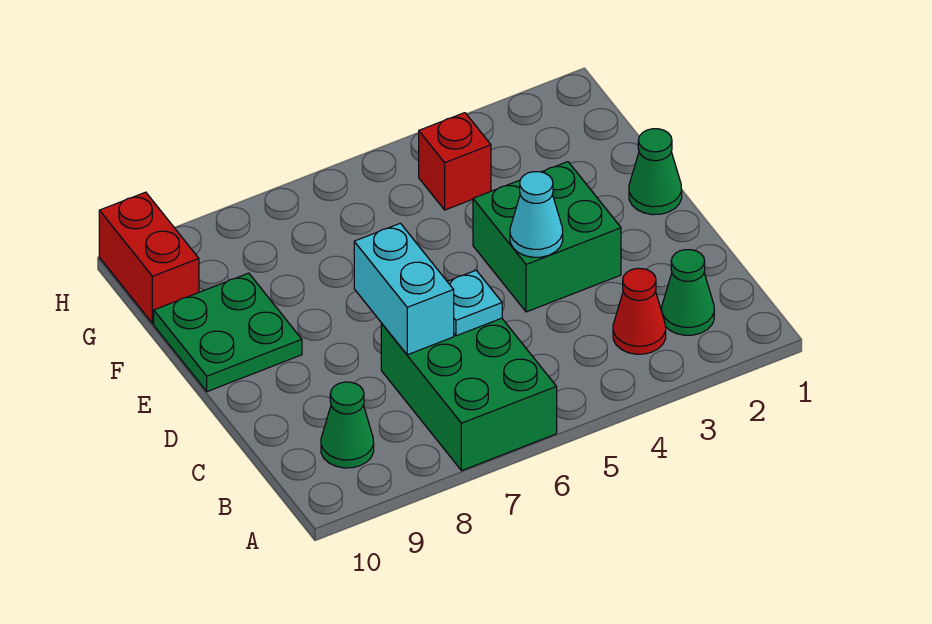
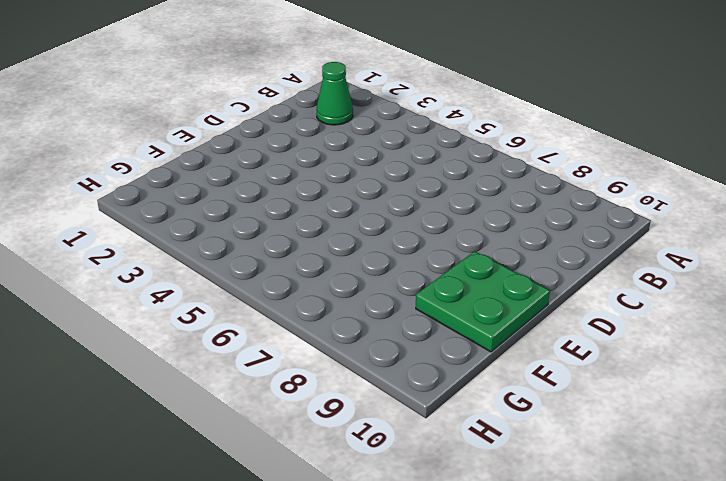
none -> green 2x3 brick [381,318,557,471]
none -> red 1x1 cone [613,268,666,354]
none -> green 1x1 cone [321,382,374,468]

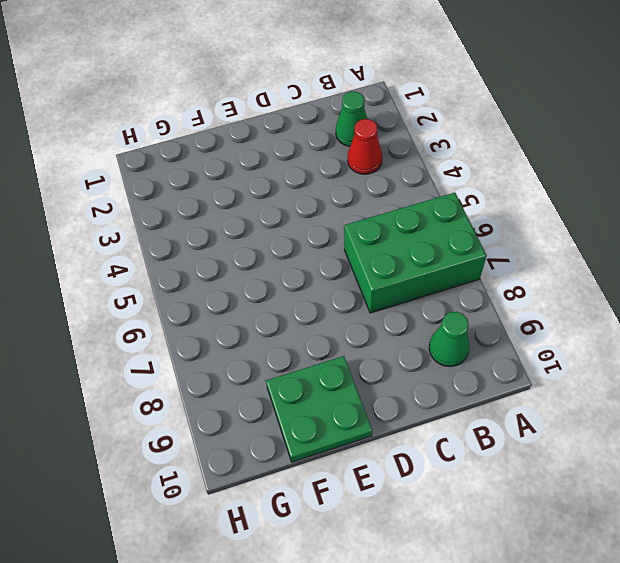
none -> green 2x2 brick [473,162,621,312]
none -> green 1x1 cone [629,129,682,215]
none -> red 1x1 brick [419,113,491,210]

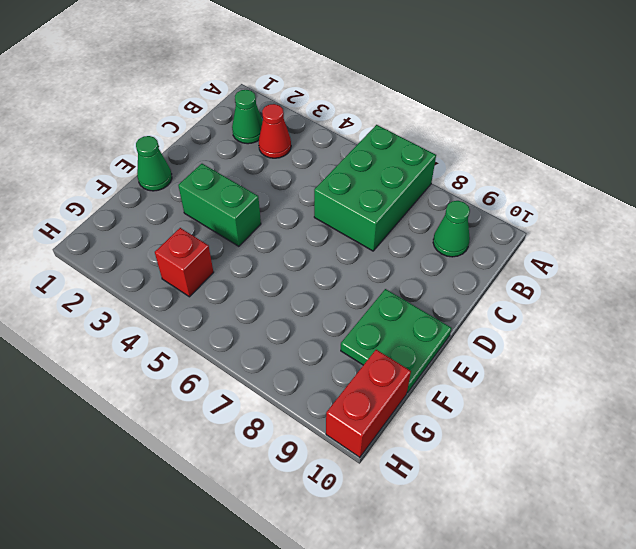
green 1x2 brick [178,164,261,246] -> green 2x2 brick [473,162,621,312]
none -> cyan 1x1 plate [447,270,502,336]
none -> cyan 1x2 brick [354,223,454,355]
none -> cyan 1x1 cone [510,172,563,257]

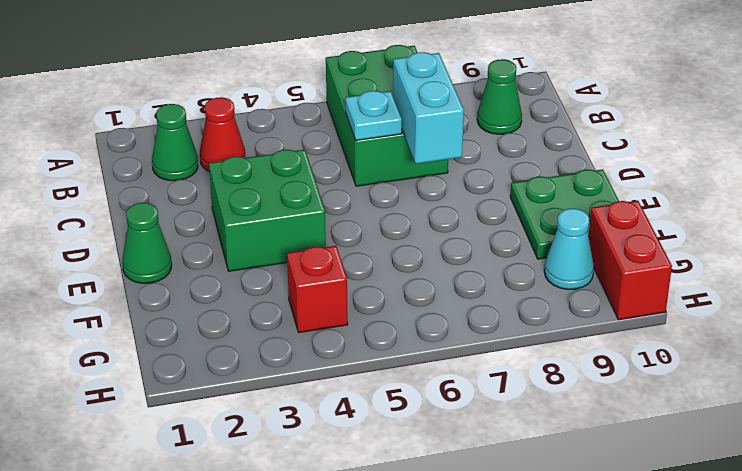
cyan 1x1 cone [544,209,594,290] -> cyan 1x1 cone moved to [510,172,563,257]

